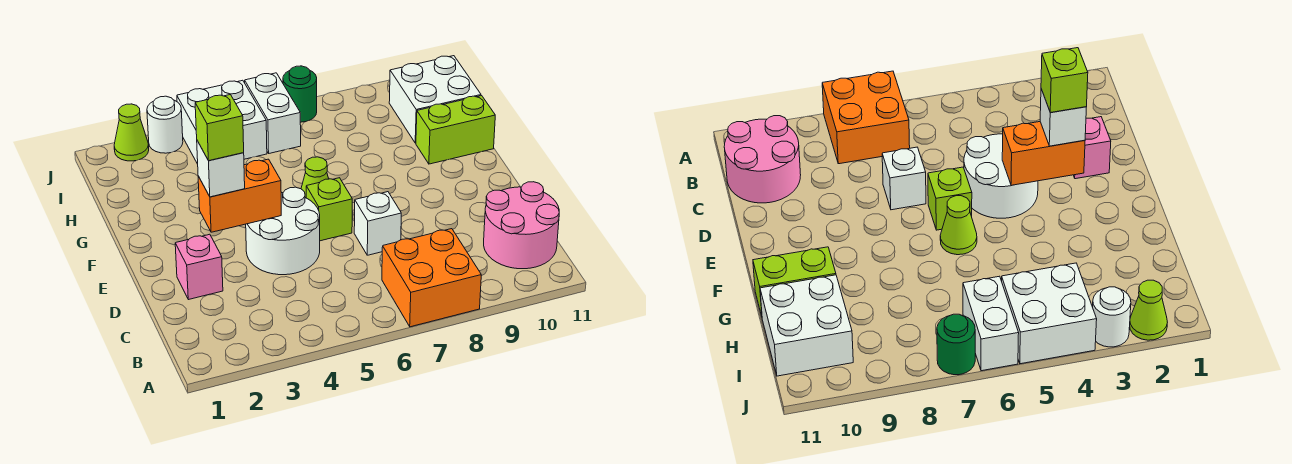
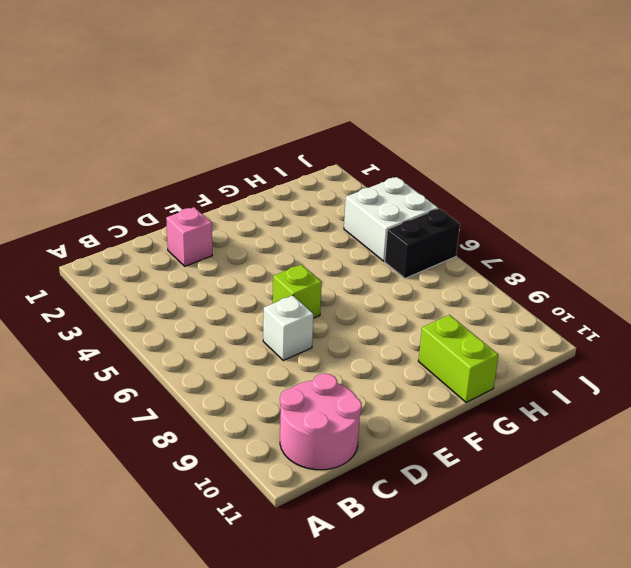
black 1x2 brick [385,208,460,278] -> white 1x2 brick [245,73,301,153]
none -> orange 2x2 brick [382,229,481,327]
none -> white 2x2 round brick [246,187,320,275]
none -> lime 1x1 cone [301,157,329,198]

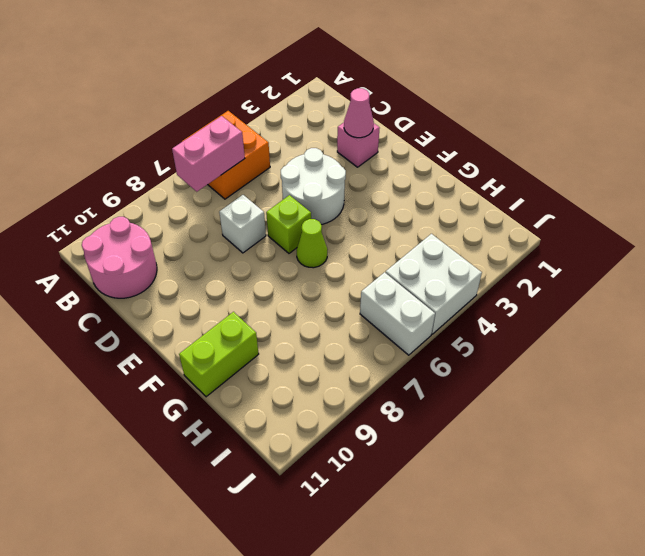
orange 2x2 brick [182,111,270,199] -> orange 2x2 brick moved to [382,229,481,327]
pink 1x2 brick [172,116,245,192] -> none
pink 1x1 cone [344,88,374,138] -> none
none -> white 2x2 brick [389,56,481,143]
none -> lime 1x1 cone [114,104,149,161]
none -> white 1x1 round brick [147,96,183,153]

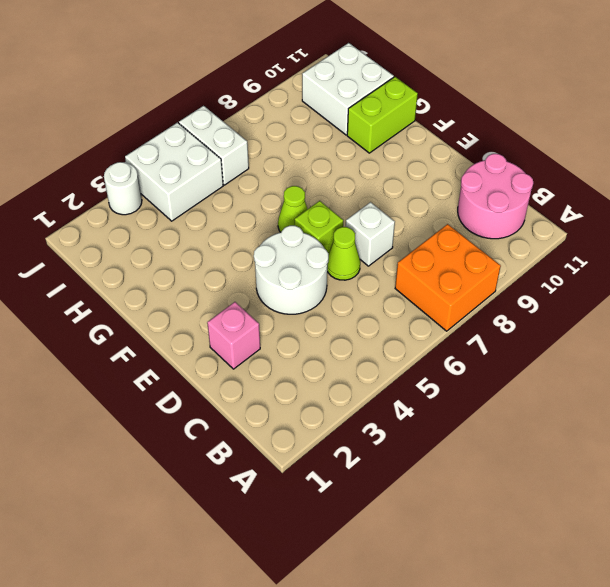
lime 1x1 cone [327,227,360,280] -> lime 1x1 cone moved to [114,104,149,161]
none -> green 1x1 round brick [283,66,317,122]
none -> orange 1x2 brick [198,159,281,232]
none -> white 1x1 brick [197,141,245,197]

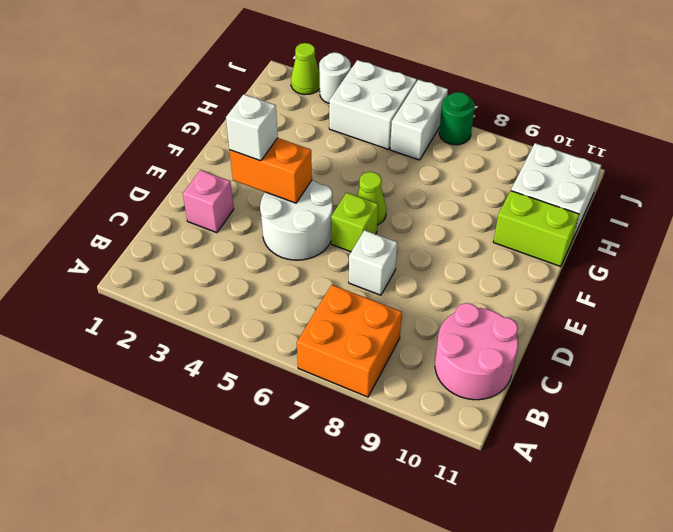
none -> lime 1x1 brick [195,95,244,161]

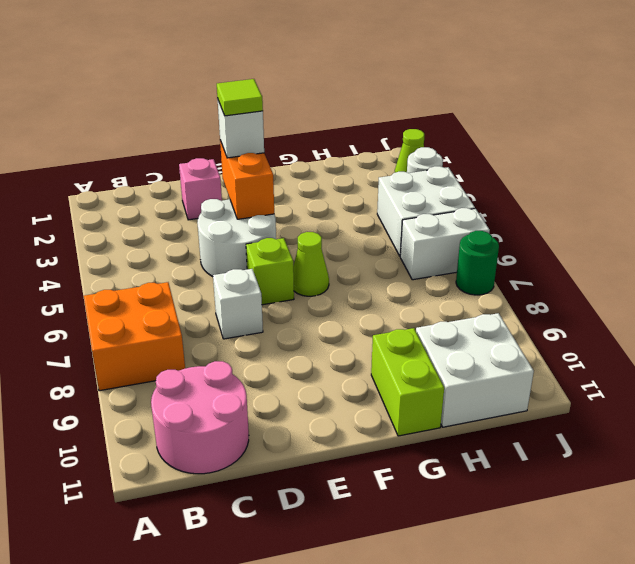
lime 1x1 tile [217,79,263,116] -> lime 1x1 brick [195,95,244,161]

